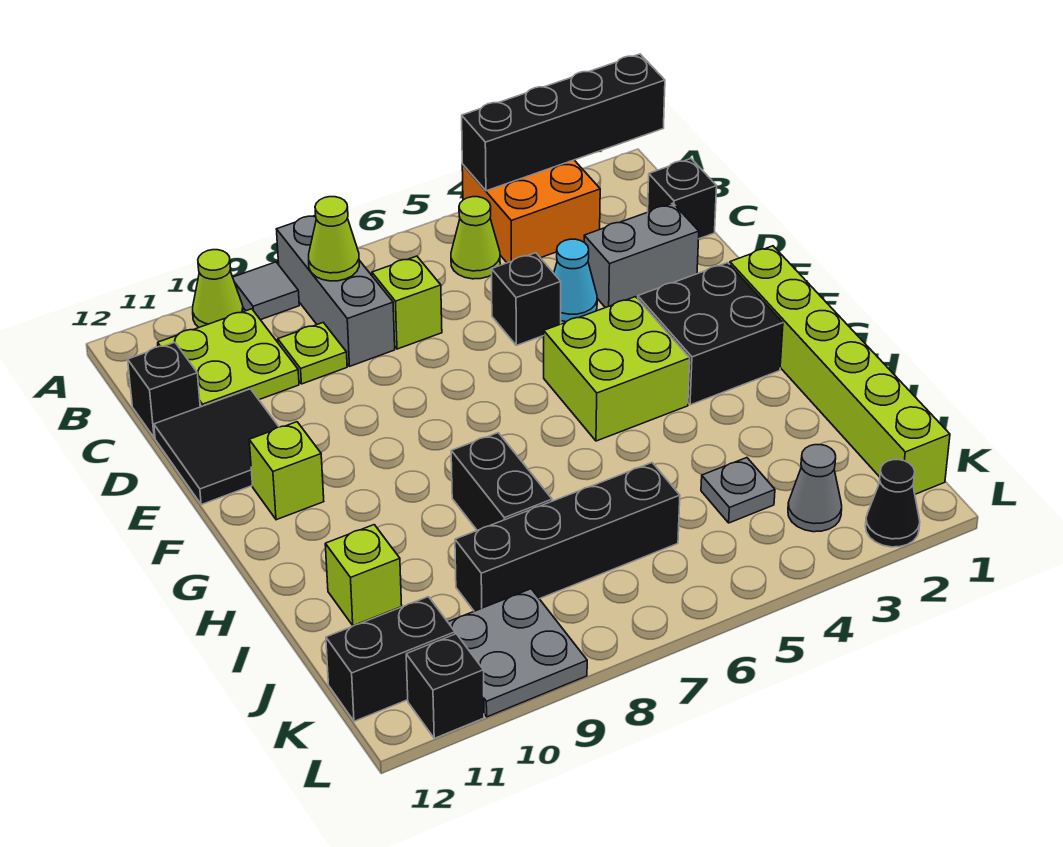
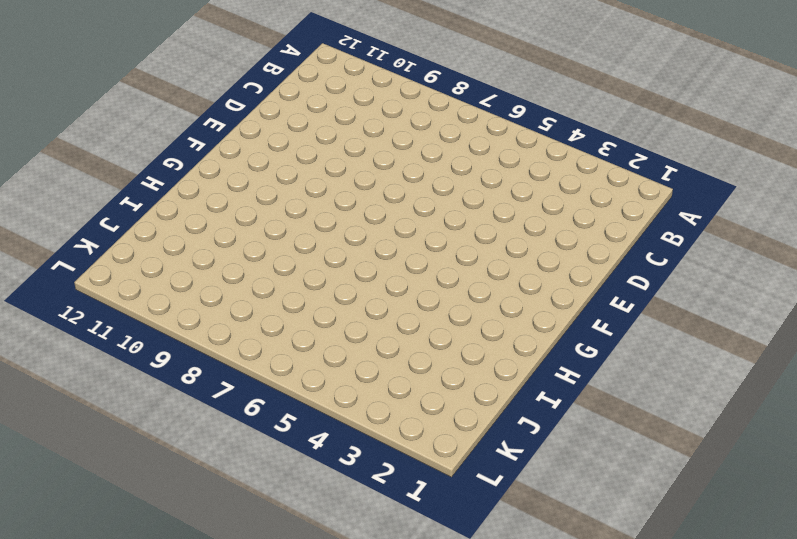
none -> orange 2x2 brick [462,160,600,263]
none -> grey 1x3 brick [276,215,395,366]
none -> grey 1x1 tile [233,262,299,320]

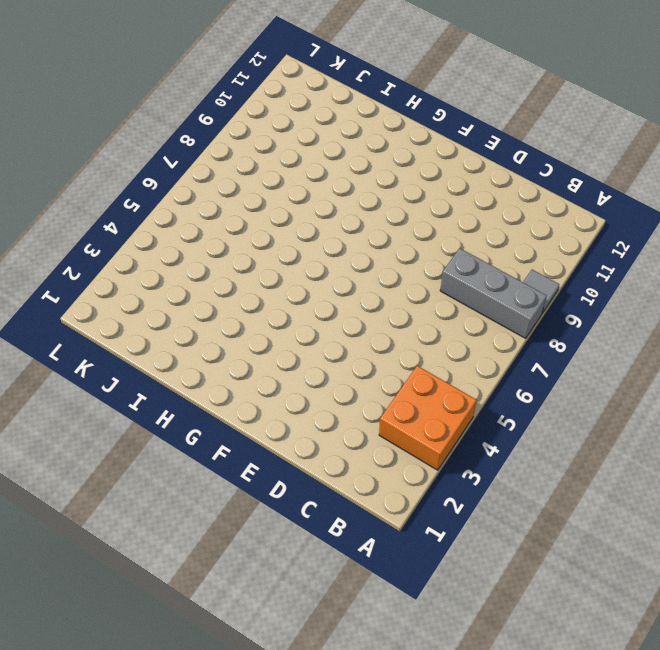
none -> lime 1x1 cone [193,250,243,327]
none -> lime 1x1 cone [451,197,500,279]
none -> lime 2x2 plate [158,309,299,407]

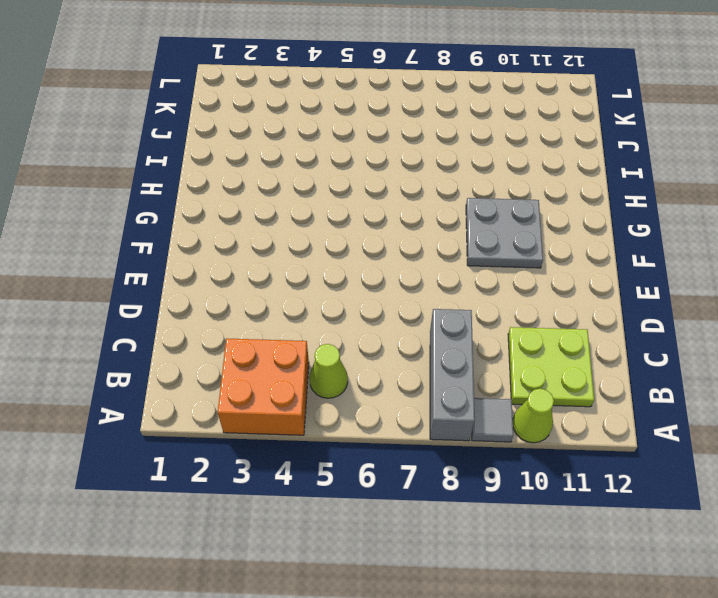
grey 2x2 plate [466,198,543,268] -> grey 2x2 plate moved to [448,589,587,717]
none -> black 1x1 brick [648,159,717,239]
none -> lime 1x1 brick [372,256,442,349]
none -> lime 1x1 plate [278,323,347,384]

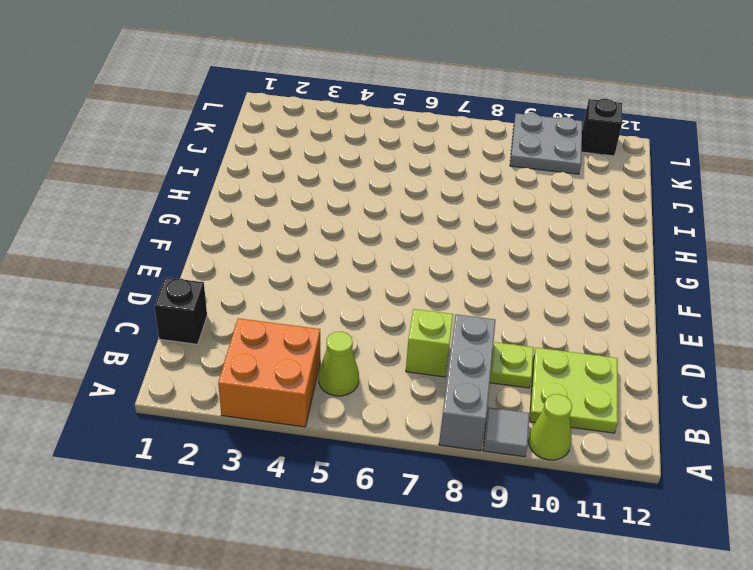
none -> black 1x1 brick [128,342,200,438]
none -> grey 1x2 brick [584,203,699,308]
none -> cyan 1x1 cone [554,239,597,322]

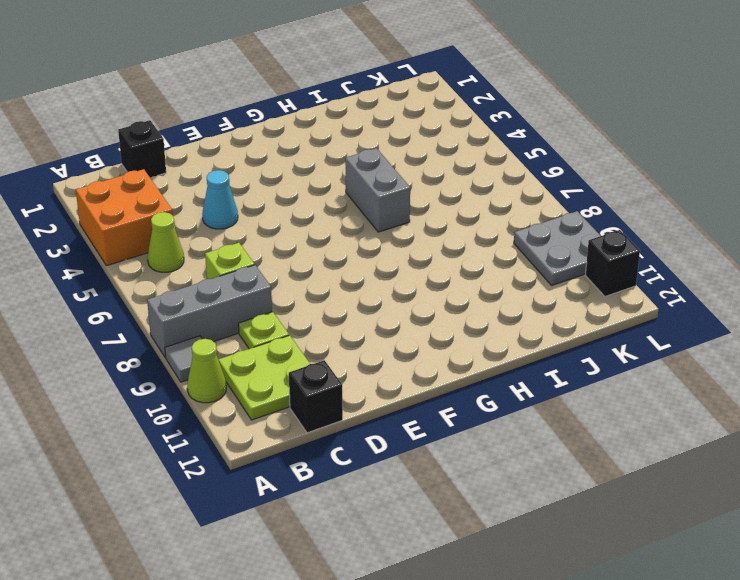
grey 1x2 brick [345,148,410,232] -> grey 1x2 brick moved to [584,203,699,308]
none -> black 1x1 brick [491,253,561,345]
none -> black 2x2 tile [154,389,279,505]
none -> lime 1x6 brick [730,246,950,494]

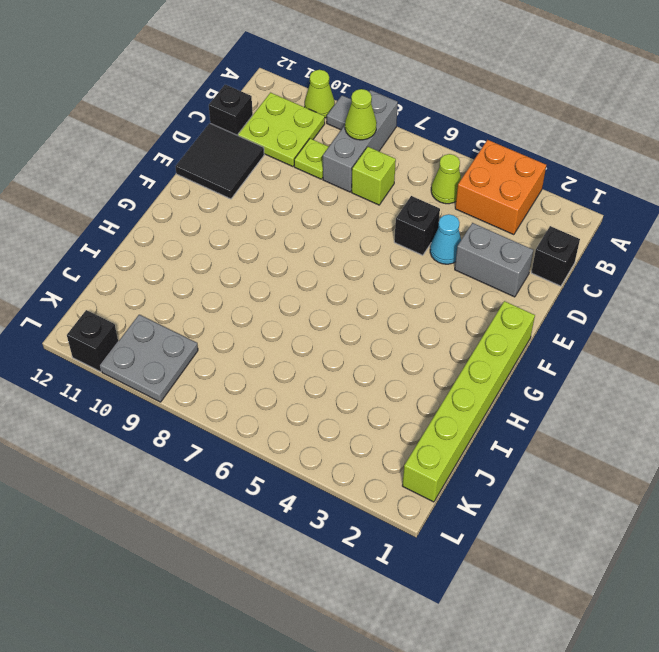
none -> black 2x2 brick [638,263,783,405]
none -> lime 2x2 brick [544,297,690,441]
none -> lime 1x1 brick [249,422,324,520]

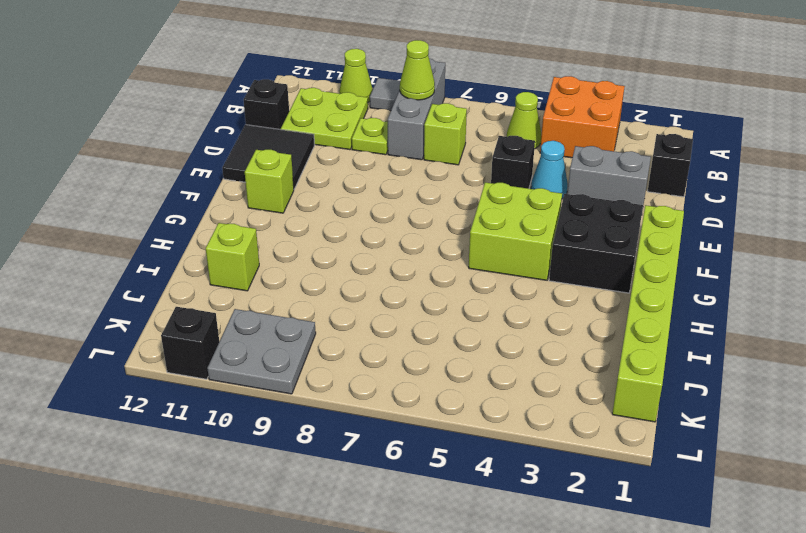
none -> black 1x2 brick [451,433,552,530]
none -> grey 1x1 plate [701,458,775,523]
none -> black 1x4 brick [455,463,680,611]

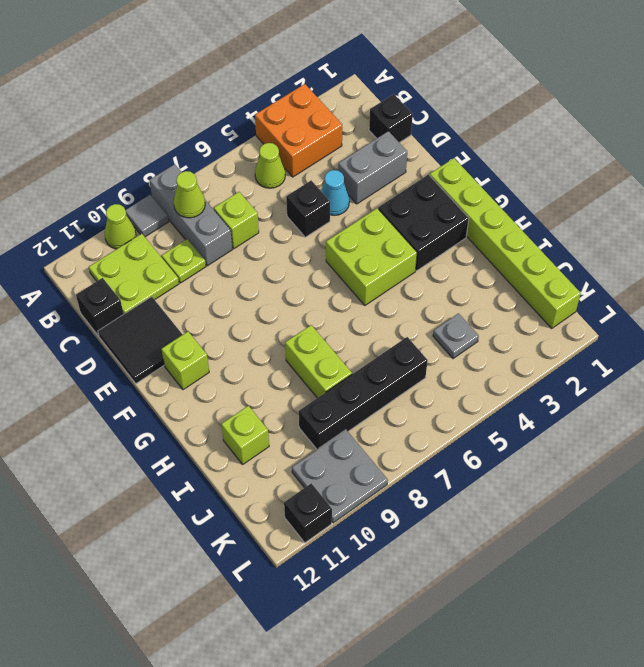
lime 1x2 brick [285,325,352,398] -> black 1x2 brick [451,433,552,530]
none -> grey 1x1 cone [788,445,842,532]
none -> black 1x2 brick [326,597,455,721]
none -> black 1x1 cone [865,460,920,547]

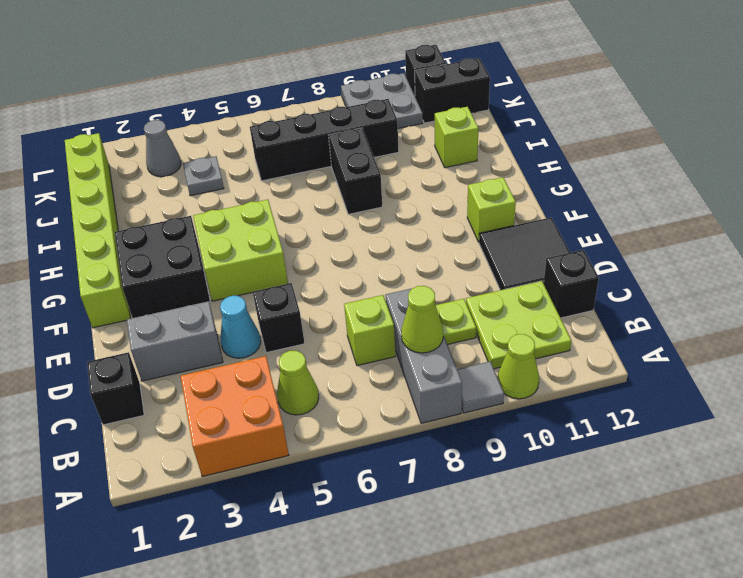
none -> black 1x1 cone [865,460,920,547]
none -> black 1x4 brick [462,54,665,191]

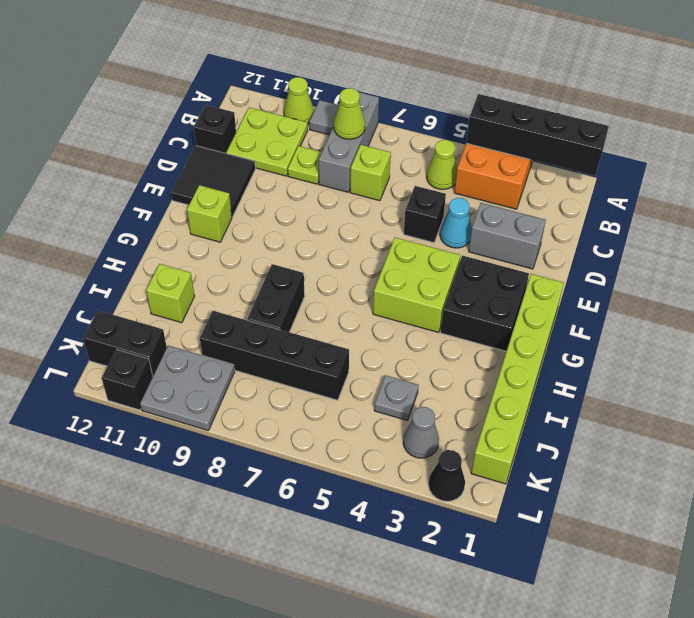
none -> black 1x1 brick [648,159,717,239]

